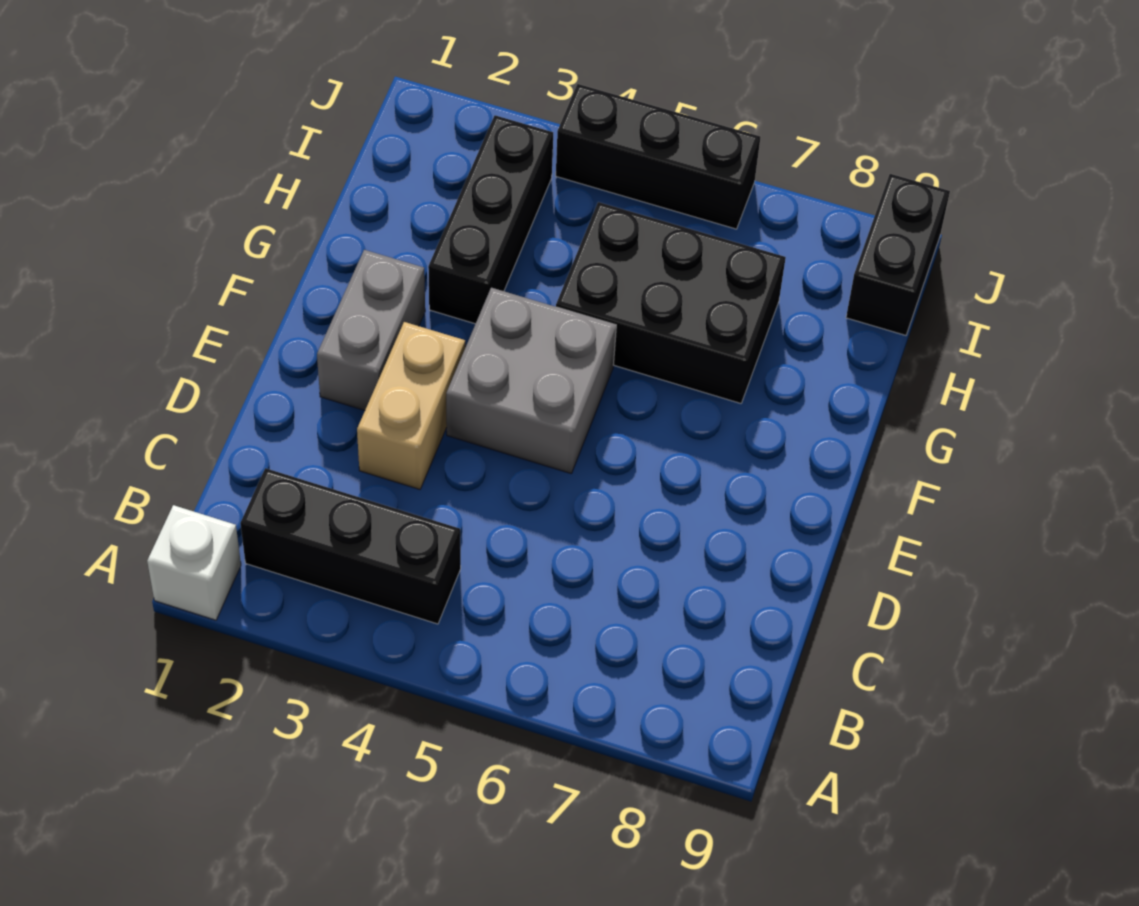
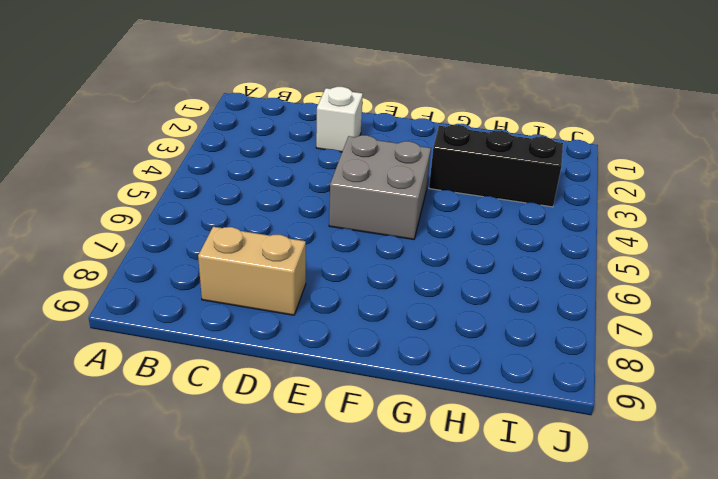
tan 1x2 brick [198,227,306,315] -> tan 1x2 brick moved to [357,322,465,489]
white 1x1 brick [316,87,363,152] -> white 1x1 brick moved to [147,505,241,620]
none -> black 1x3 brick [240,468,461,624]
none -> grey 1x2 brick [317,250,425,410]

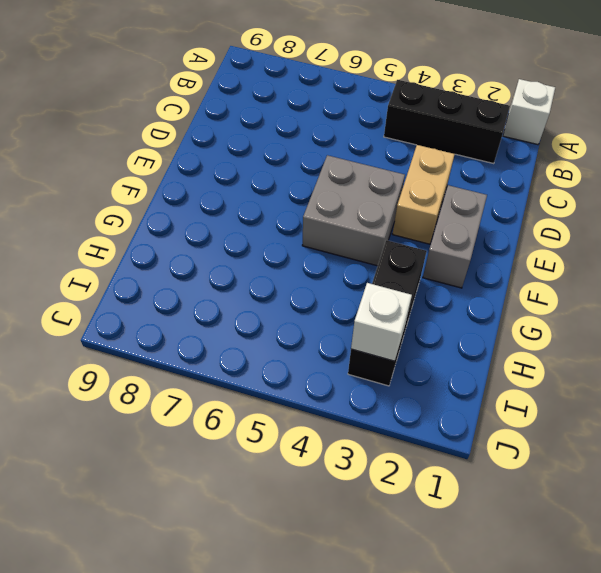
white 1x1 brick [351,283,412,361] -> none
none -> black 2x3 brick [556,202,786,403]
none -> black 1x2 brick [846,174,950,335]

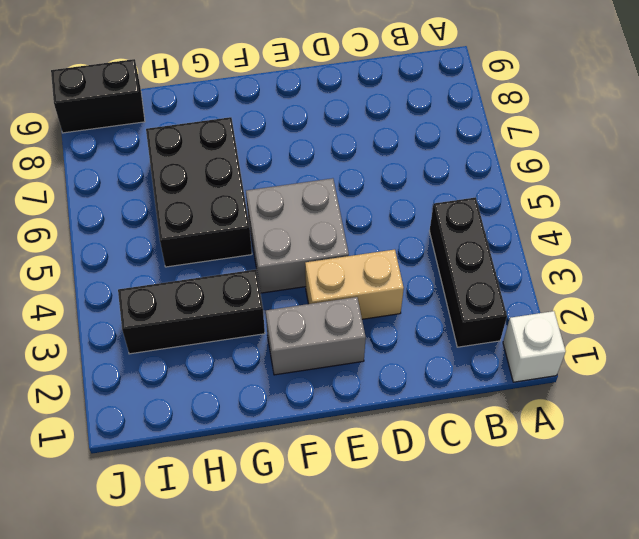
none -> black 1x3 brick [556,84,760,229]

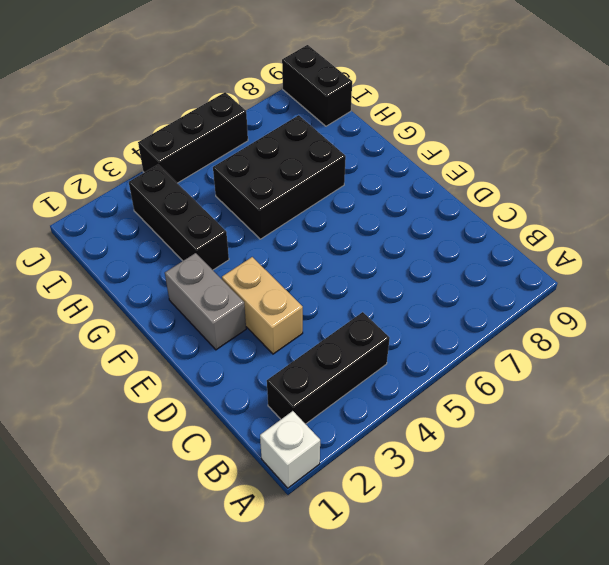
none -> grey 2x2 brick [446,288,616,474]

